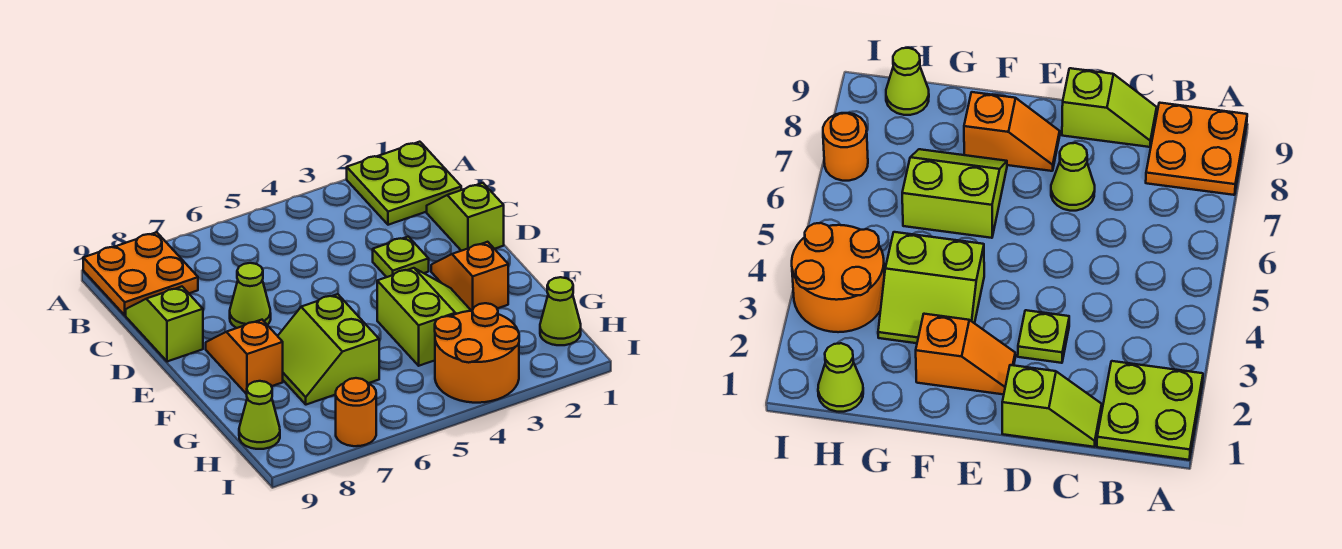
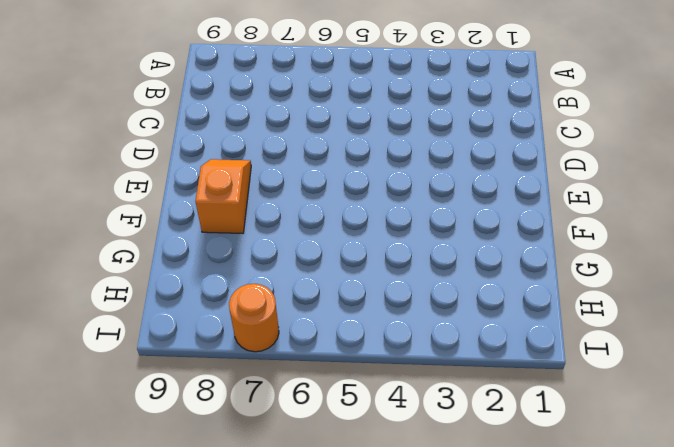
none -> lime 2x2 plate [347,142,461,225]
none -> orange 2x2 plate [83,232,198,315]
none -> lime 1x2 slope [427,183,504,251]

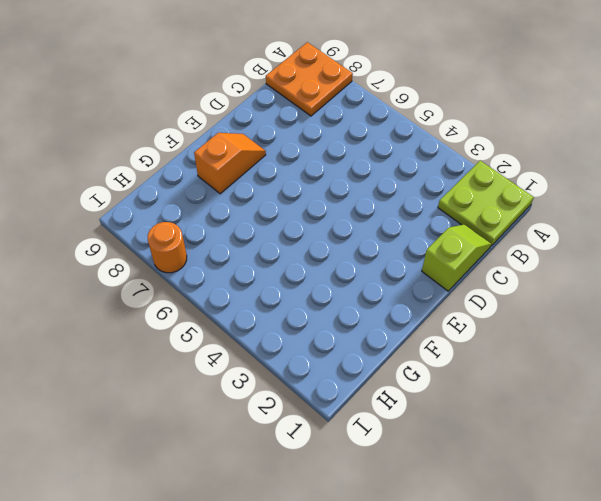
none -> lime 1x2 slope [126,287,203,362]
none -> lime 1x1 plate [373,237,429,277]
none -> lime 1x1 cone [230,263,271,328]

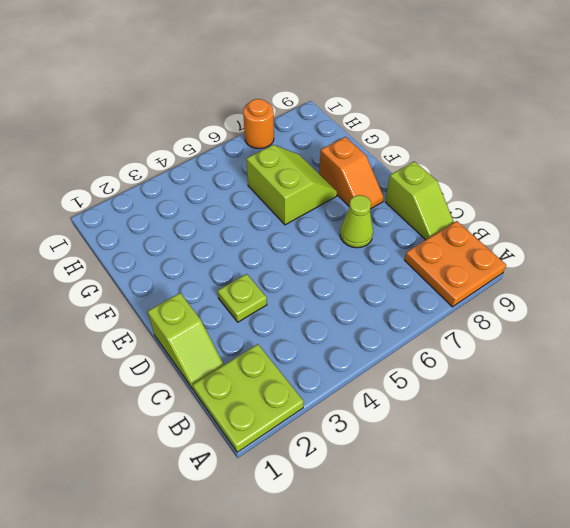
none -> orange 1x2 slope [431,242,508,311]
none -> lime 2x2 slope [377,268,471,366]
none -> lime 1x1 cone [540,277,581,345]

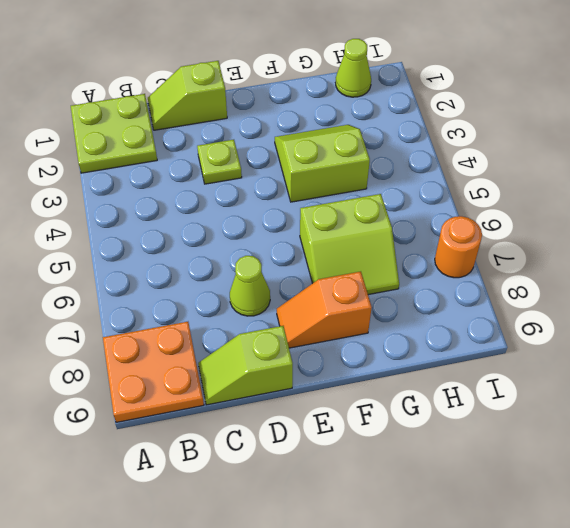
none -> orange 1x2 slope [431,242,508,311]
none -> orange 2x2 round brick [435,303,519,403]
none -> lime 1x1 cone [239,381,280,449]

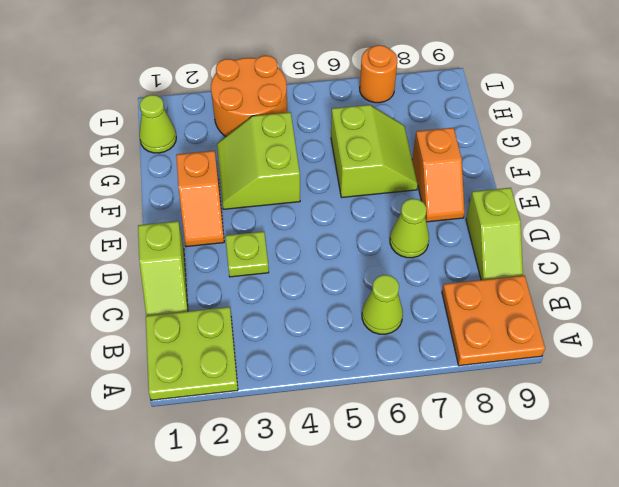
lime 1x1 cone [362,275,403,334] -> lime 1x1 cone moved to [239,381,280,449]

